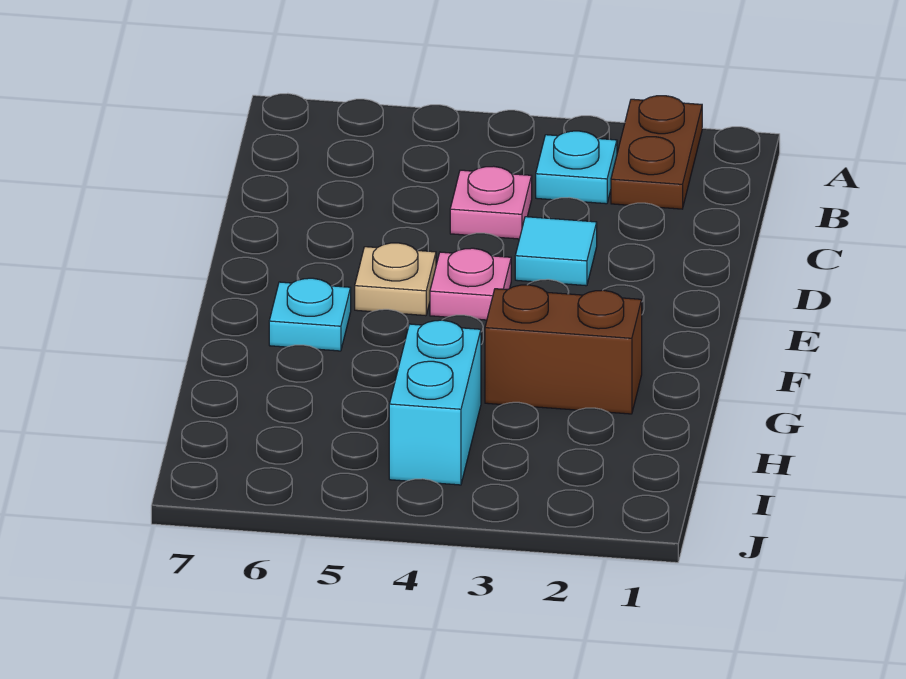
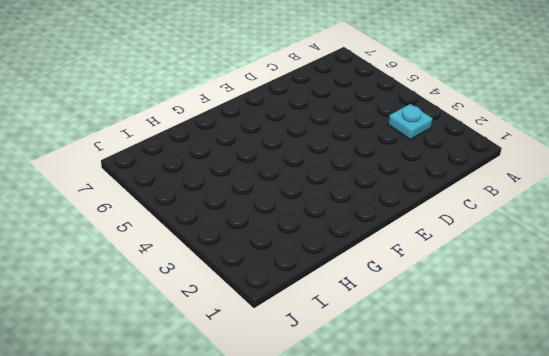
none -> brown 1x2 plate [611,96,702,209]
none -> pink 1x1 plate [450,166,532,239]

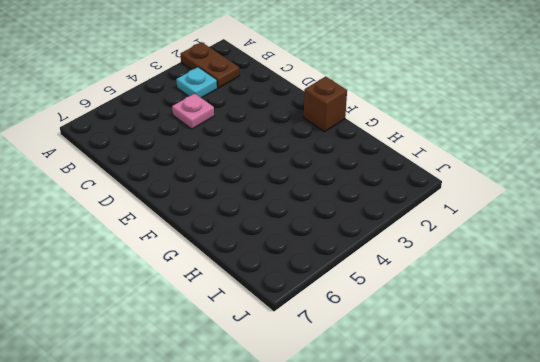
brown 1x1 brick [304,76,347,132] -> none
none -> cyan 1x1 tile [515,217,597,286]
none -> pink 1x1 plate [430,248,511,320]

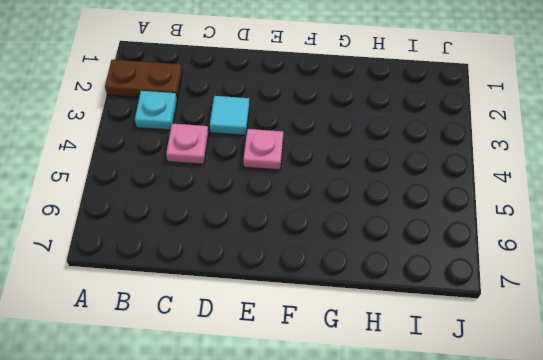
none -> tan 1x1 plate [355,243,436,316]
none -> cyan 1x1 plate [269,278,351,351]

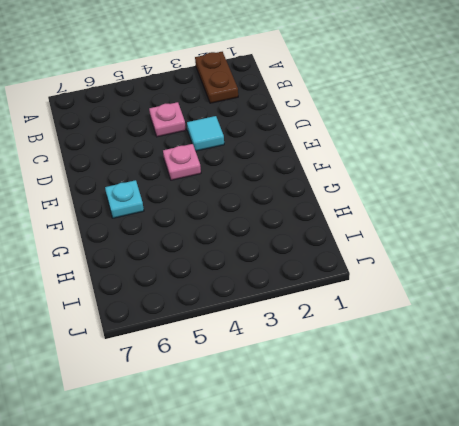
none -> cyan 1x1 plate [536,131,617,204]
none -> tan 1x1 plate [355,243,436,316]

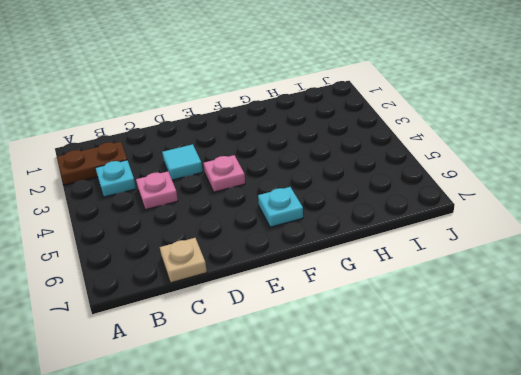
tan 1x1 plate [160,238,207,283] -> tan 1x1 plate moved to [355,243,436,316]
none -> brown 1x2 brick [485,285,642,414]
none -> cyan 1x2 brick [389,320,481,485]

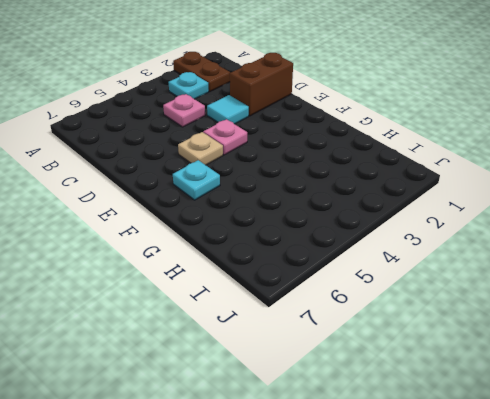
brown 1x2 brick [230,53,293,116] -> brown 1x2 brick moved to [485,285,642,414]
none -> cyan 1x2 brick [389,320,481,485]

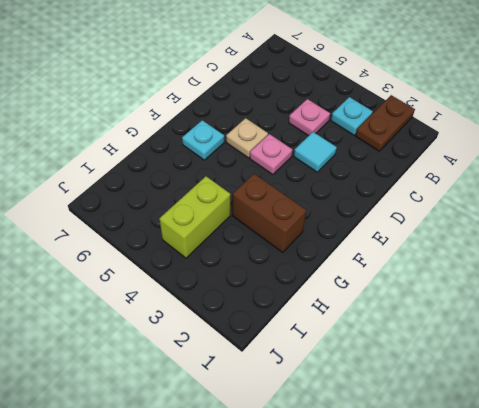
lime 1x2 brick [159,176,230,258] -> cyan 1x2 brick [389,320,481,485]

